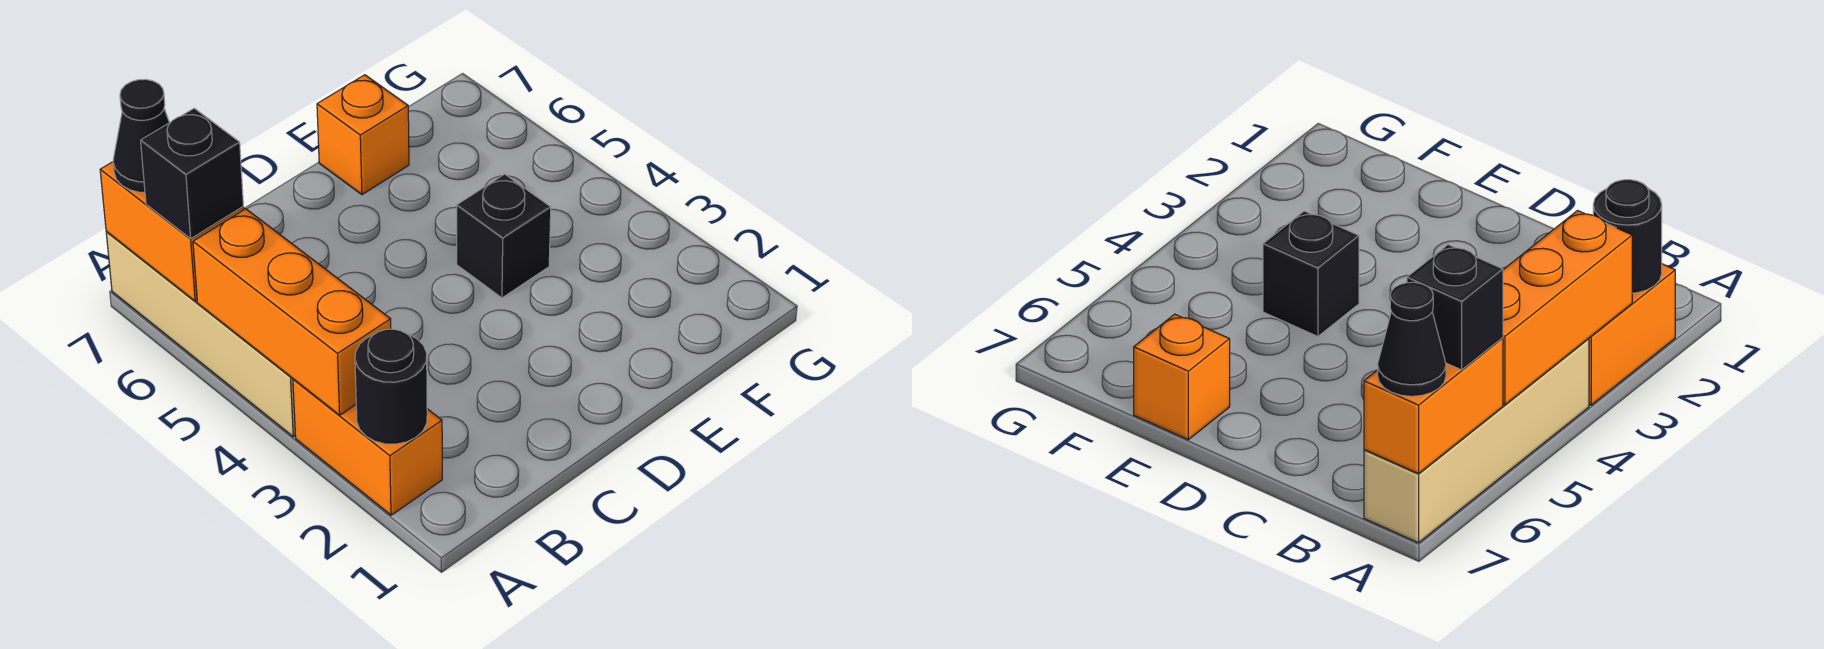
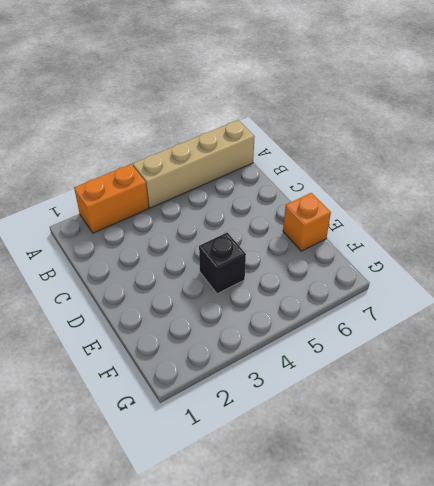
none -> black 1x1 round brick [355,329,427,444]
none -> orange 1x3 brick [193,209,391,415]

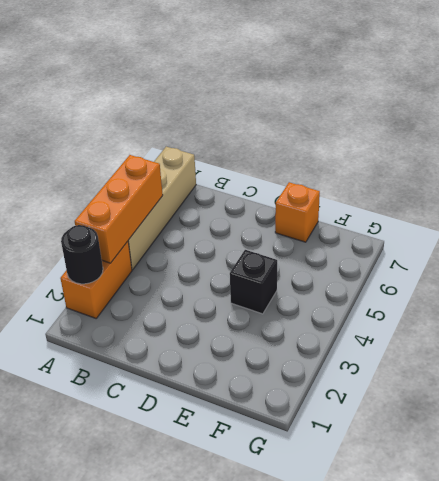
none -> orange 1x2 brick [100,162,244,301]
none -> black 1x1 brick [141,108,243,239]

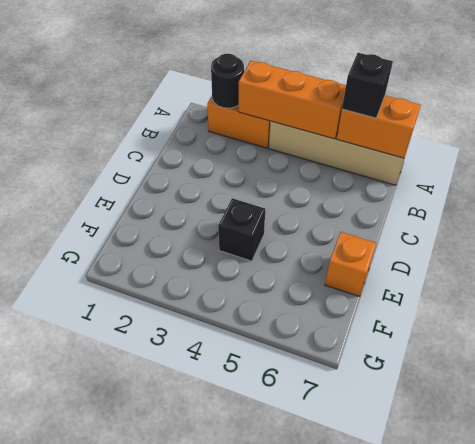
none -> black 1x1 cone [113,79,169,193]

